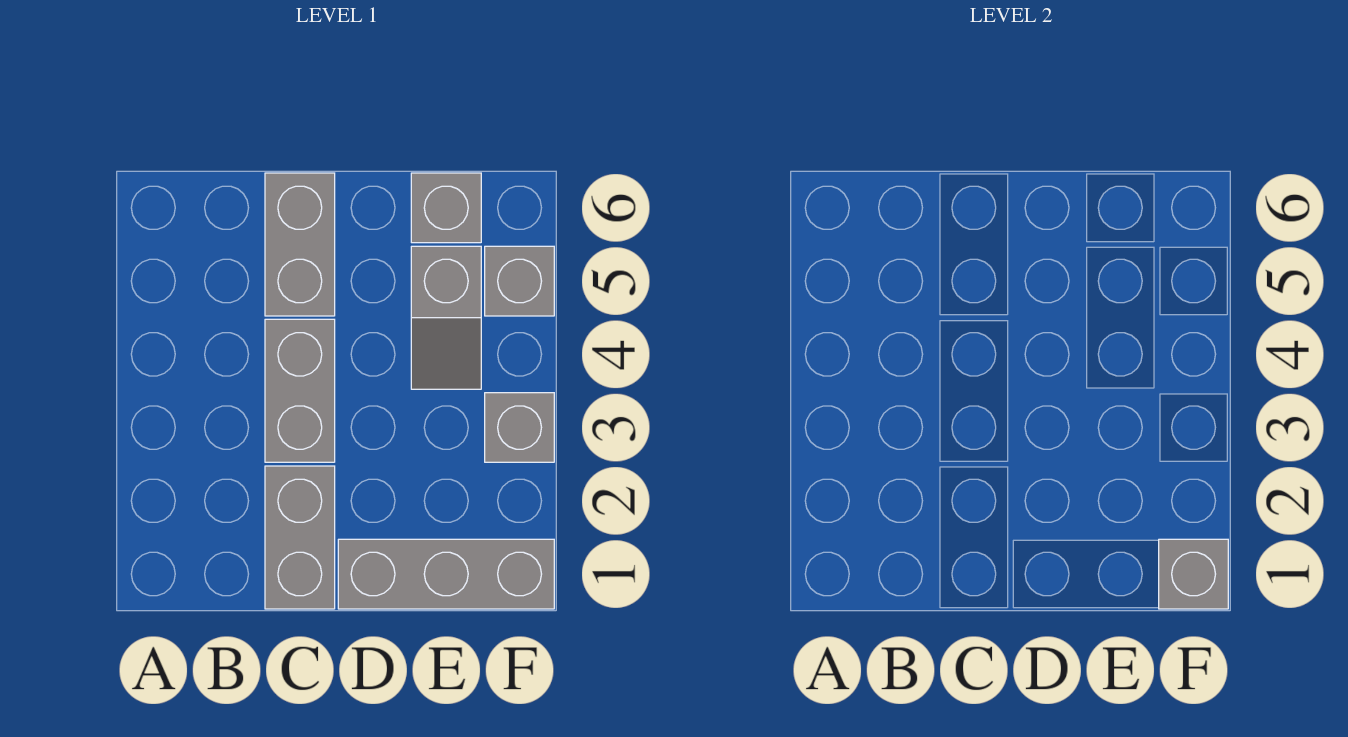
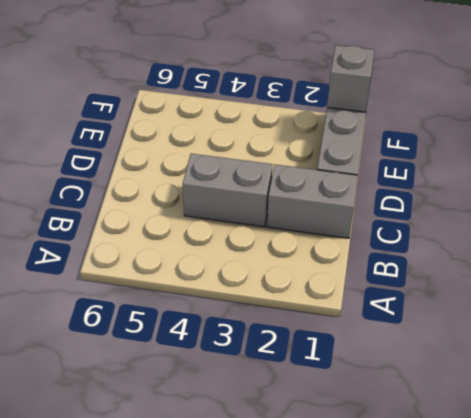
none -> grey 1x2 brick [265,173,335,316]
none -> grey 1x2 slope [411,246,481,389]

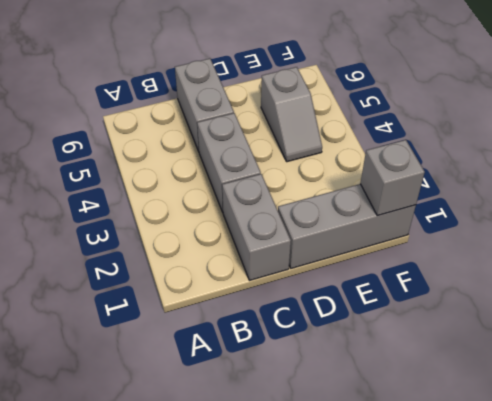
none -> grey 1x1 brick [411,173,481,243]
none -> grey 1x1 brick [485,393,554,462]

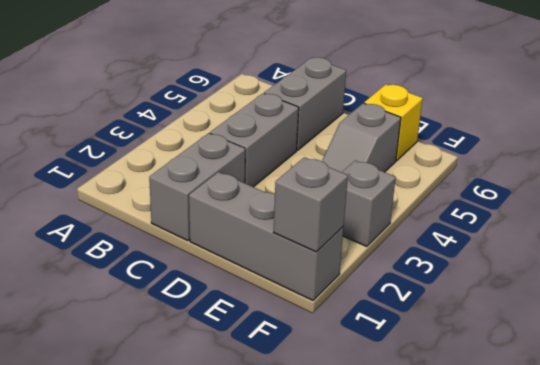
yellow 1x1 brick [364,84,423,161] -> grey 1x1 brick [411,173,481,243]
none -> grey 1x1 brick [485,246,554,316]

